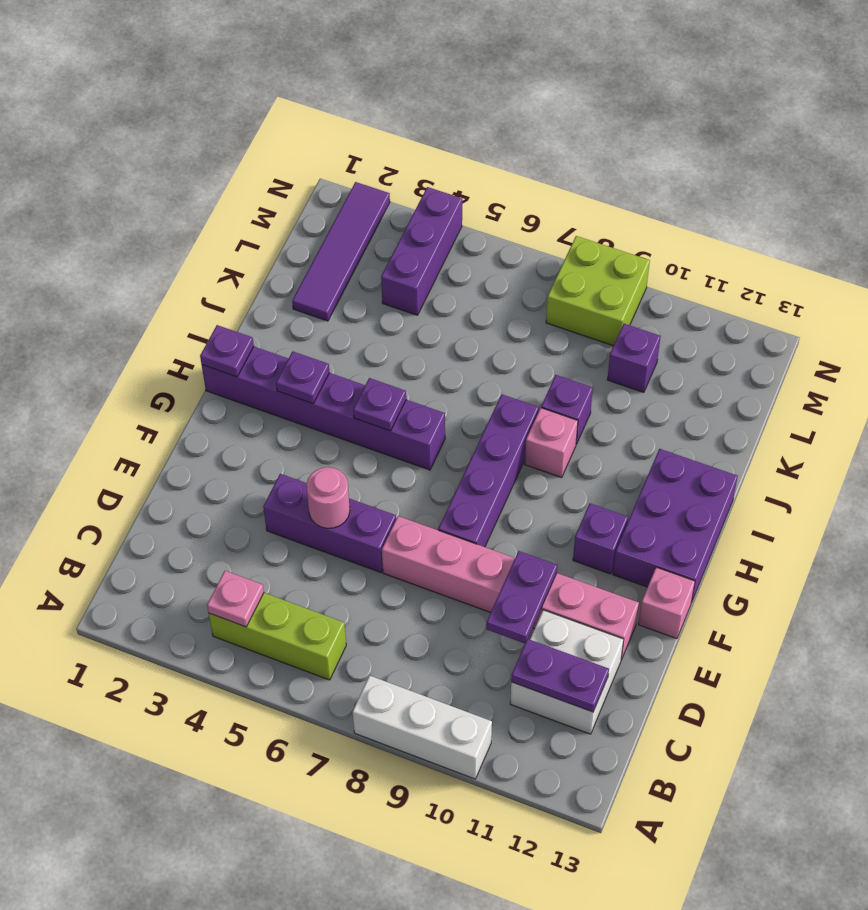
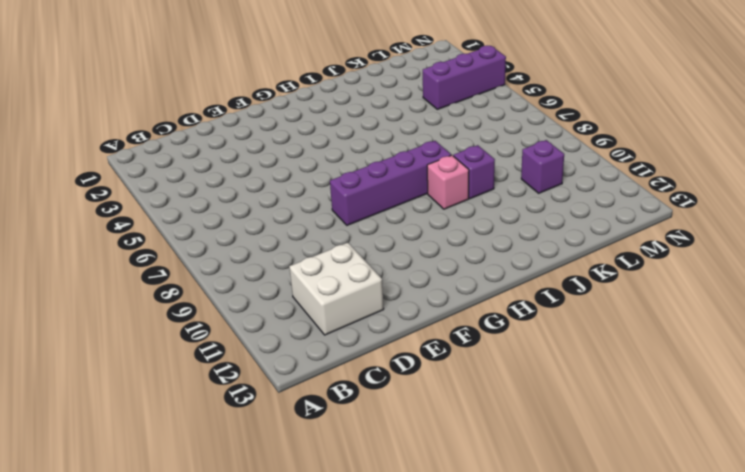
none -> white 1x3 brick [353,676,492,779]
none -> lime 1x3 brick [209,593,346,680]
none -> purple 1x3 brick [263,474,396,572]

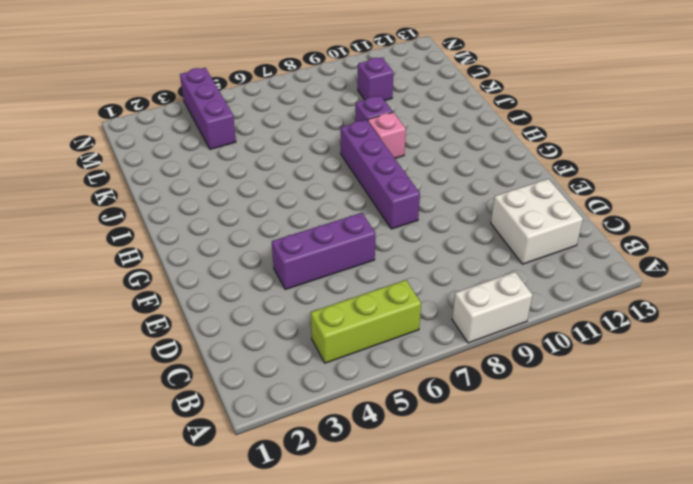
white 1x2 brick [452,272,532,343] -> white 1x3 brick [353,676,492,779]
none -> pink 1x6 brick [382,516,639,660]
none -> pink 1x1 brick [638,567,695,639]
none -> purple 1x1 brick [573,503,628,574]

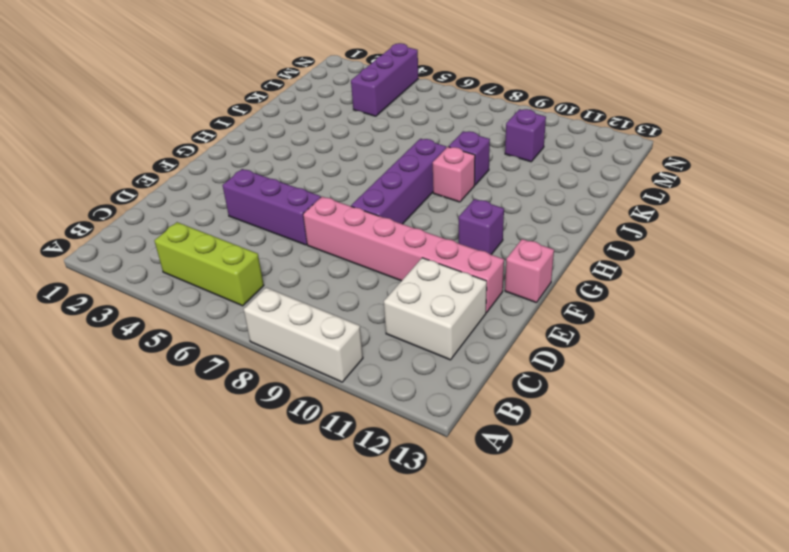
none -> purple 2x3 brick [613,449,738,603]
none -> purple 1x6 brick [202,347,445,470]
none -> purple 1x4 tile [292,182,390,321]

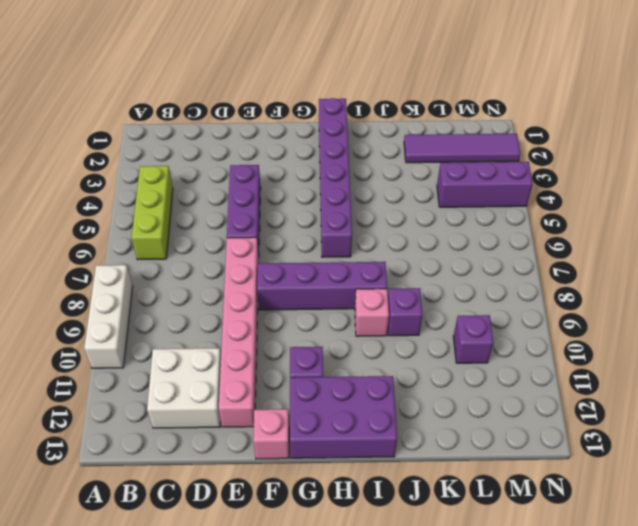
none -> lime 2x2 brick [546,236,650,346]
none -> pink 1x1 plate [207,571,264,627]
none -> purple 1x2 plate [511,639,609,712]

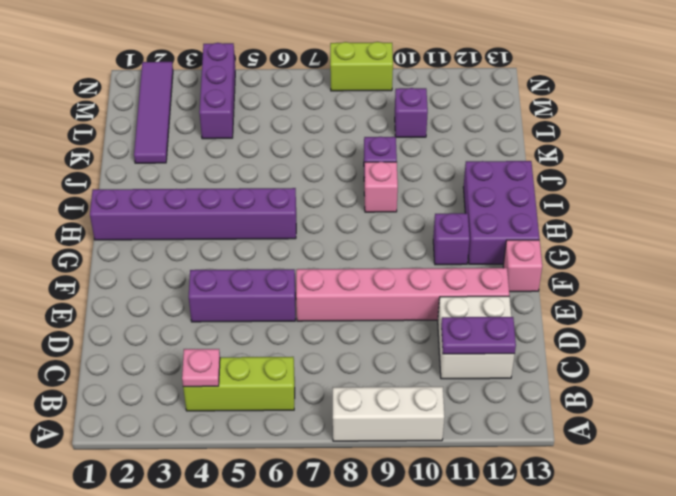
lime 1x2 brick [330,42,393,91] -> lime 2x2 brick [546,236,650,346]
none -> purple 1x4 brick [438,394,539,547]
none -> purple 1x2 plate [486,551,557,643]
none -> pink 1x1 round brick [306,467,350,528]

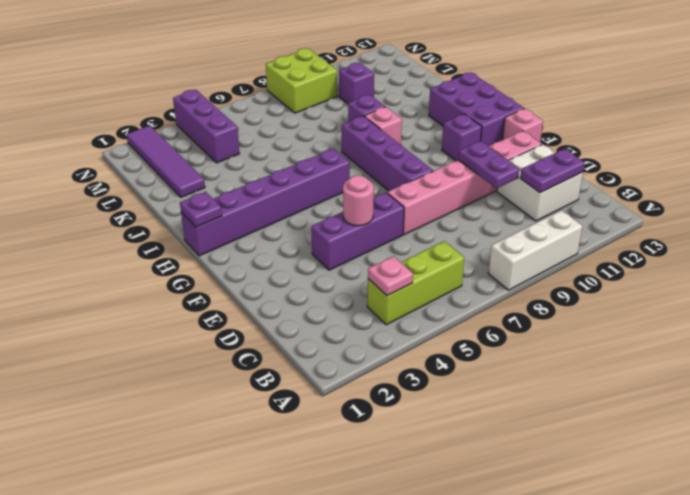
none -> purple 1x1 plate [276,351,330,404]
none -> purple 1x1 plate [353,378,406,431]

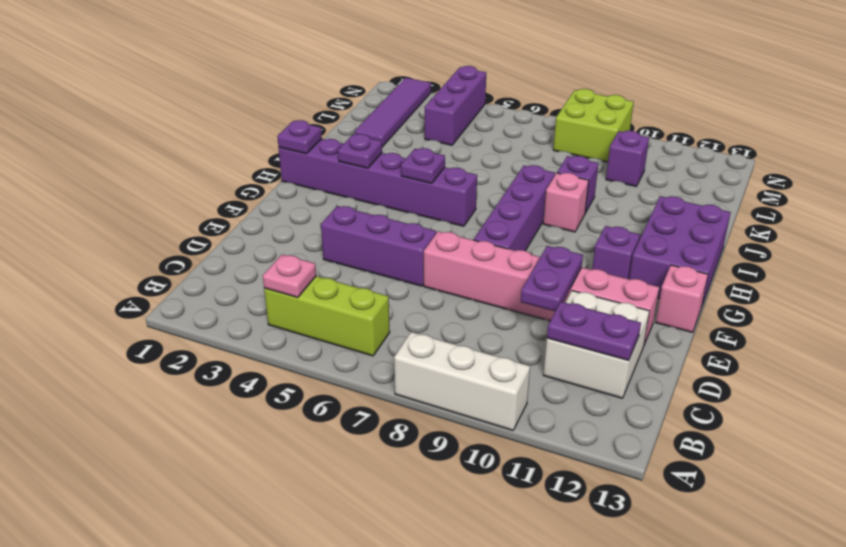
none -> pink 1x1 round brick [306,467,350,528]

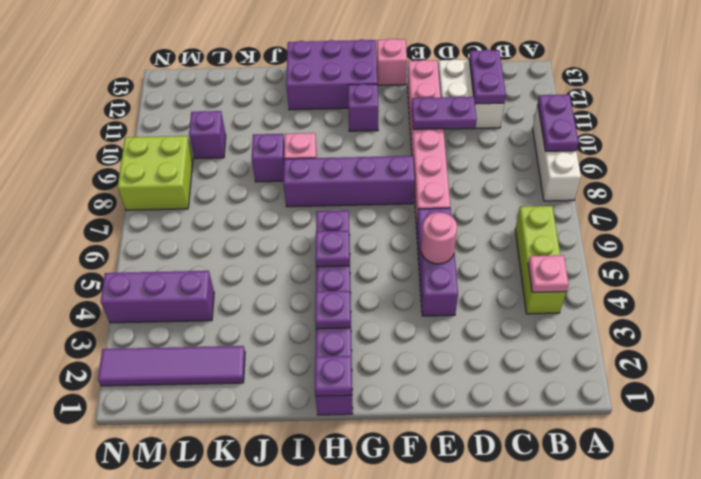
purple 1x2 plate [538,94,579,151] -> none

